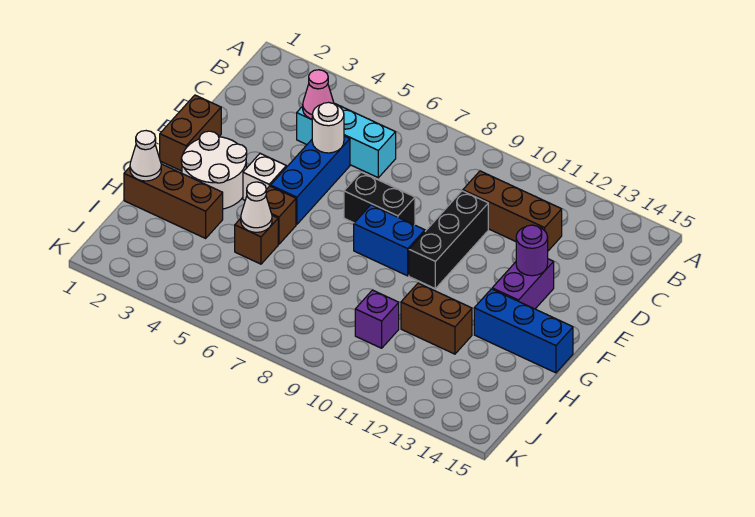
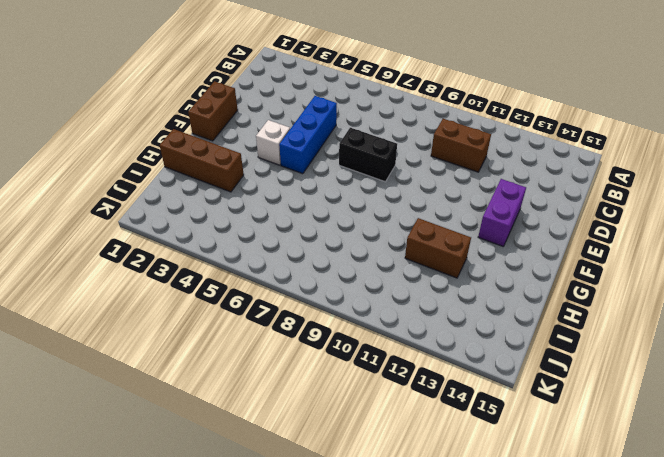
brown 1x2 brick [431,119,491,172] -> brown 1x3 brick [463,171,562,251]
none -> cyan 1x3 brick [297,103,396,178]
none -> black 1x3 brick [409,191,488,289]
none -> white 2x2 round brick [181,131,247,209]

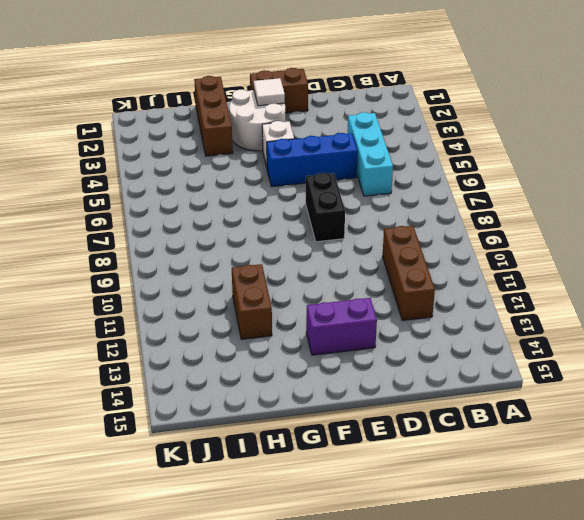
white 1x1 tile [254,78,285,106] -> none
none -> black 1x3 brick [409,191,488,289]
none -> blue 1x2 brick [354,205,425,276]
none -> brown 1x1 brick [266,186,296,244]

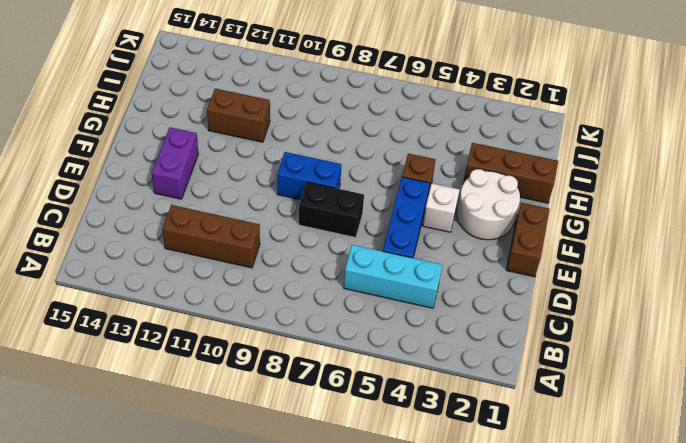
none -> black 1x3 brick [409,191,488,289]
none -> blue 1x3 brick [474,289,573,373]
none -> brown 1x1 brick [235,215,278,264]

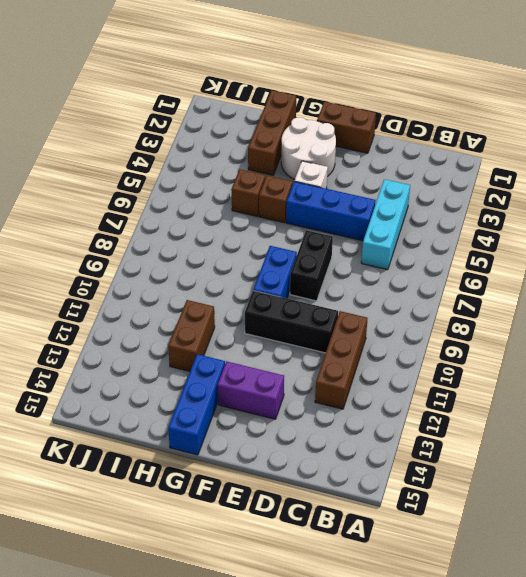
none -> purple 1x1 brick [355,290,399,348]
none -> pink 1x1 cone [303,70,334,119]
none -> white 1x1 round brick [312,102,344,153]

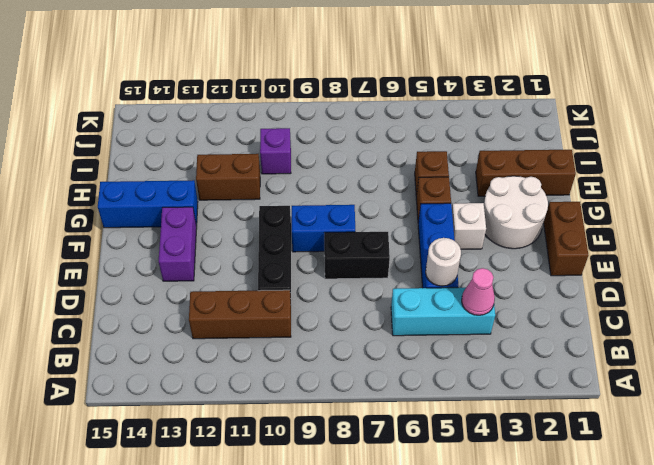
none -> purple 1x1 round brick [516,225,548,276]
none -> white 1x1 cone [130,131,161,181]
none -> white 1x1 cone [241,182,272,232]

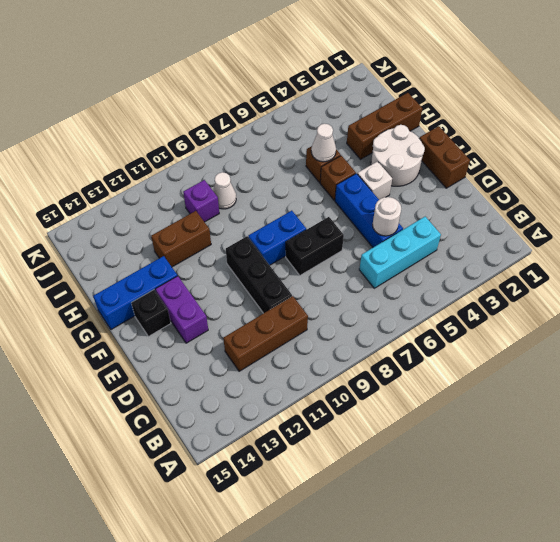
black 1x1 brick [132,290,171,336] -> none
white 1x1 cone [213,172,236,209] -> white 1x1 cone moved to [130,131,161,181]
none -> pink 1x1 cone [303,70,334,119]
none -> purple 1x1 round brick [516,225,548,276]

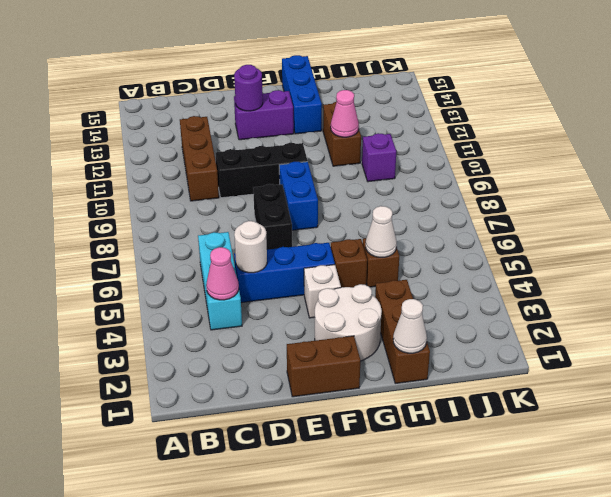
pink 1x1 cone [331,90,359,137] -> none

